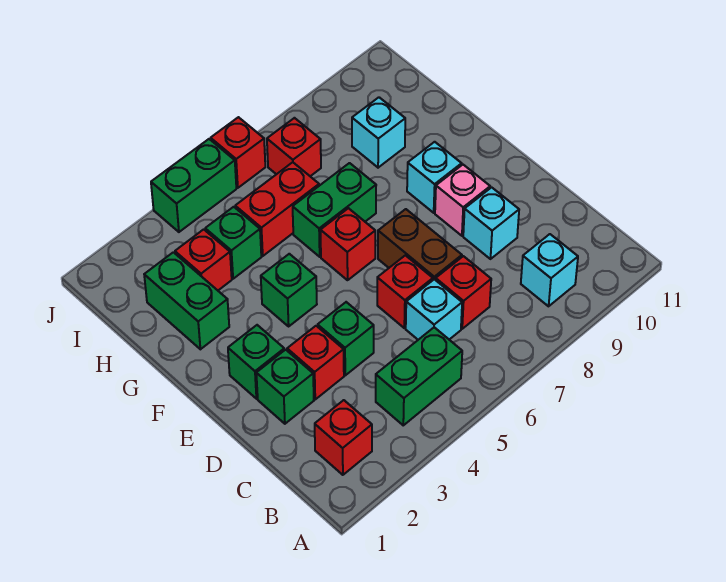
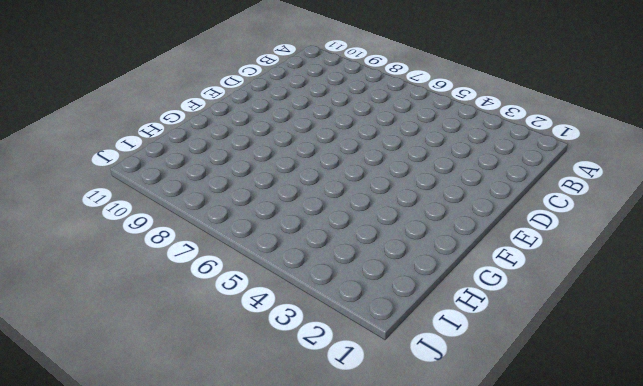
none -> red 1x1 brick [315,400,372,475]
none -> green 1x2 brick [376,327,462,425]
none -> cyan 1x1 brick [521,234,578,306]

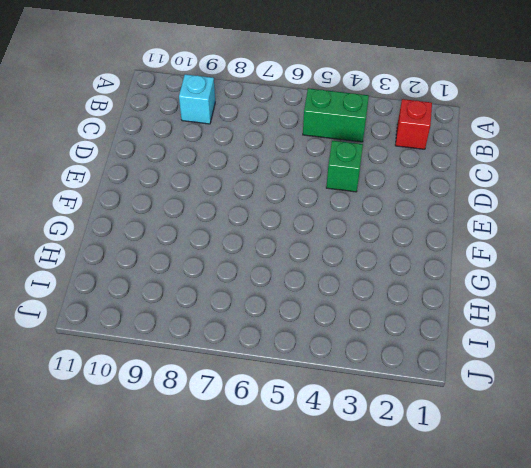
none -> cyan 1x1 brick [406,279,462,340]
none -> red 1x1 brick [436,256,491,329]
none -> green 1x1 brick [256,350,314,424]

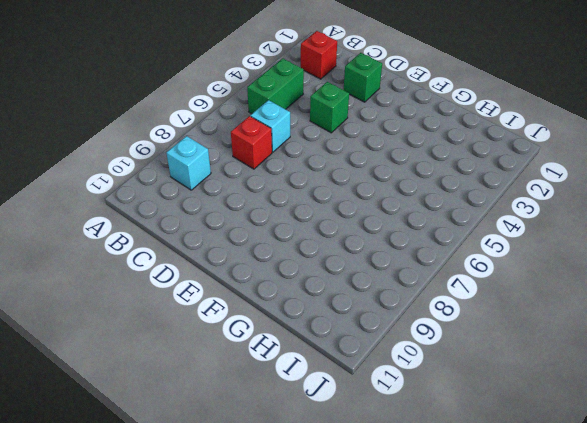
none -> red 1x1 brick [287,326,344,399]
none -> red 1x1 brick [377,255,433,328]
none -> brown 1x2 brick [378,209,462,280]

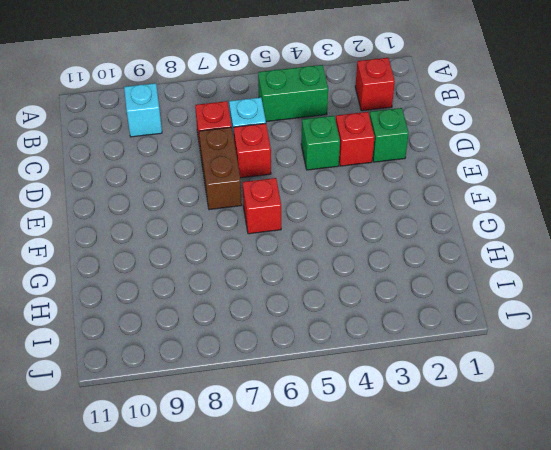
none -> cyan 1x1 brick [463,187,519,259]
none -> green 1x1 brick [228,325,284,399]
none -> pink 1x1 brick [435,165,490,236]

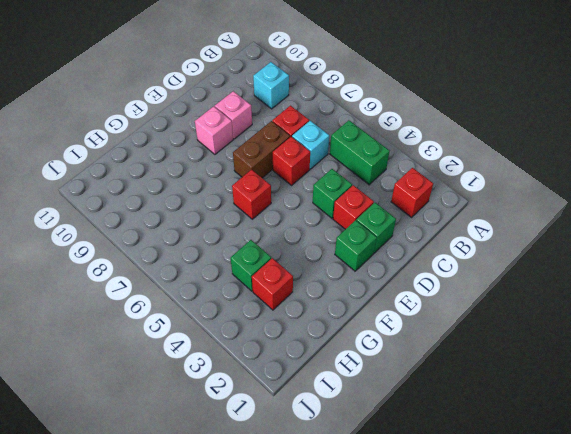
pink 1x1 brick [215,91,252,139] -> cyan 1x1 brick [463,187,519,259]
none -> green 1x1 brick [261,254,317,326]
none -> cyan 1x1 brick [407,142,462,213]
none -> green 1x2 brick [144,252,229,349]

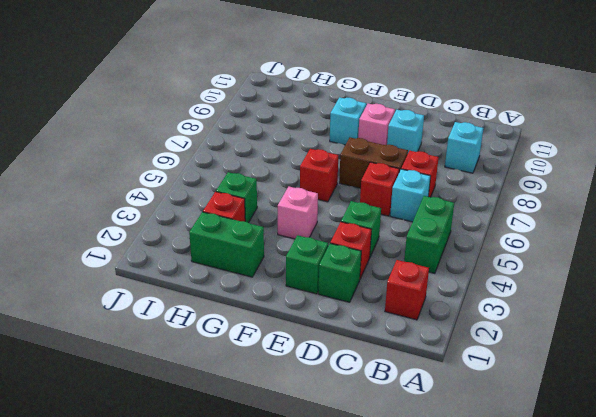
pink 1x1 brick [278,187,318,239] -> green 1x1 brick [261,254,317,326]
none -> green 1x2 brick [293,163,376,257]
none -> red 1x2 brick [235,162,319,256]
none -> cyan 1x1 brick [352,97,405,168]

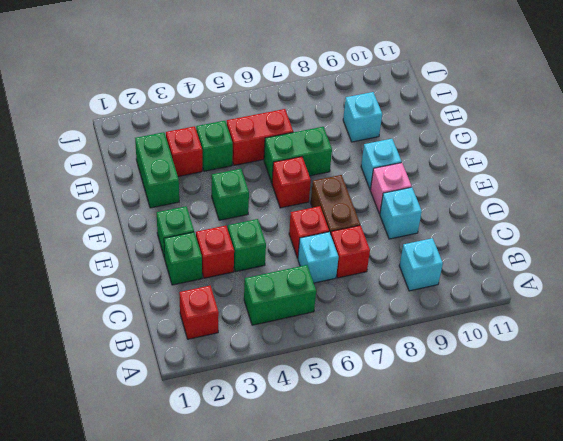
none -> red 1x1 brick [267,118,321,176]
none -> green 1x2 brick [151,139,236,232]
none -> red 1x1 brick [211,117,265,188]

